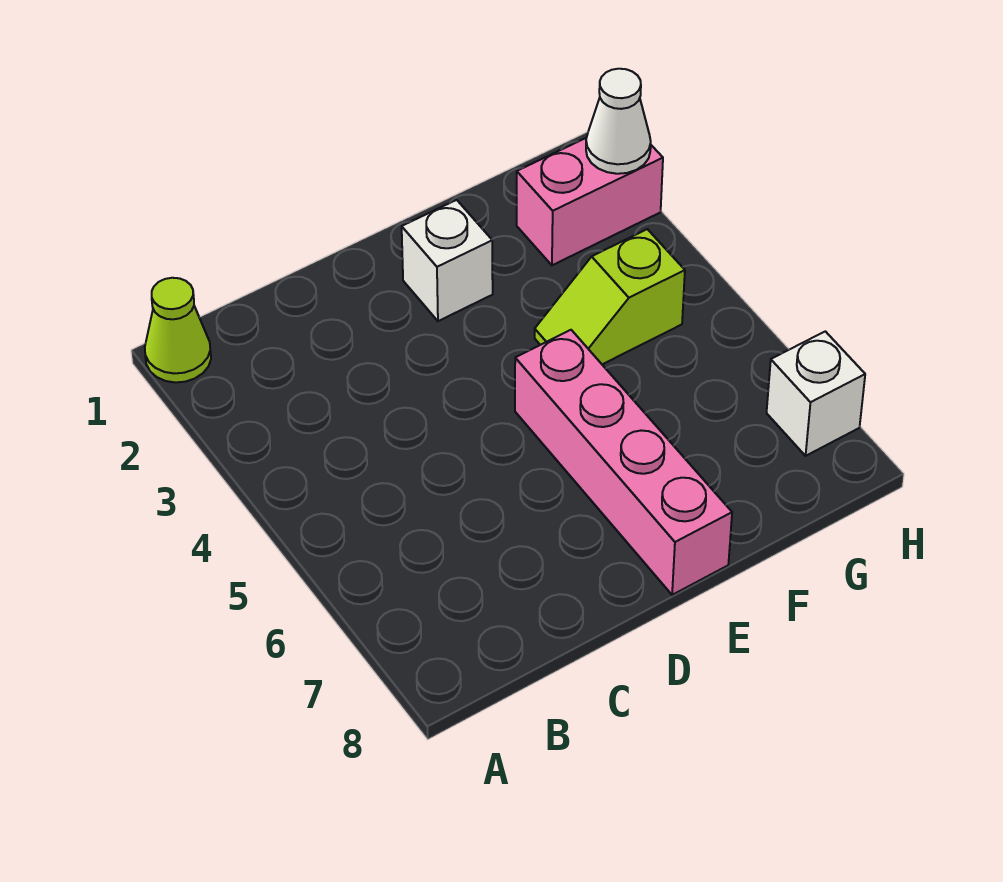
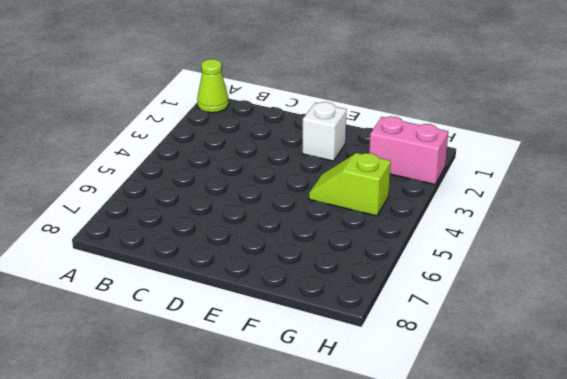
none -> pink 1x4 brick [515,330,732,595]
none -> white 1x1 brick [767,331,865,456]

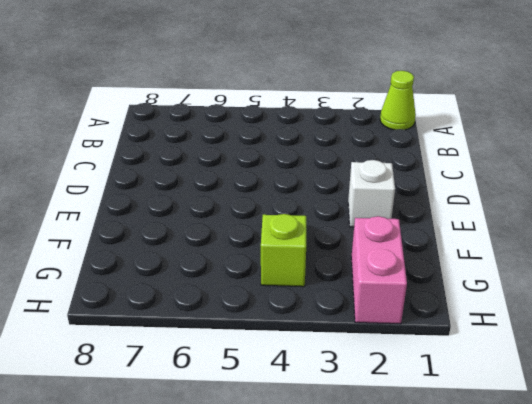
none -> pink 1x4 brick [515,330,732,595]
none -> white 1x1 brick [767,331,865,456]

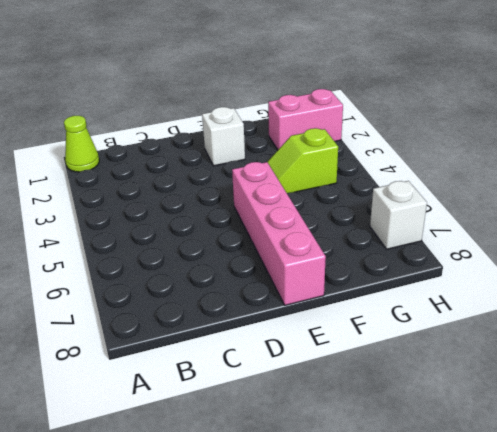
none -> white 1x1 cone [586,69,651,174]

